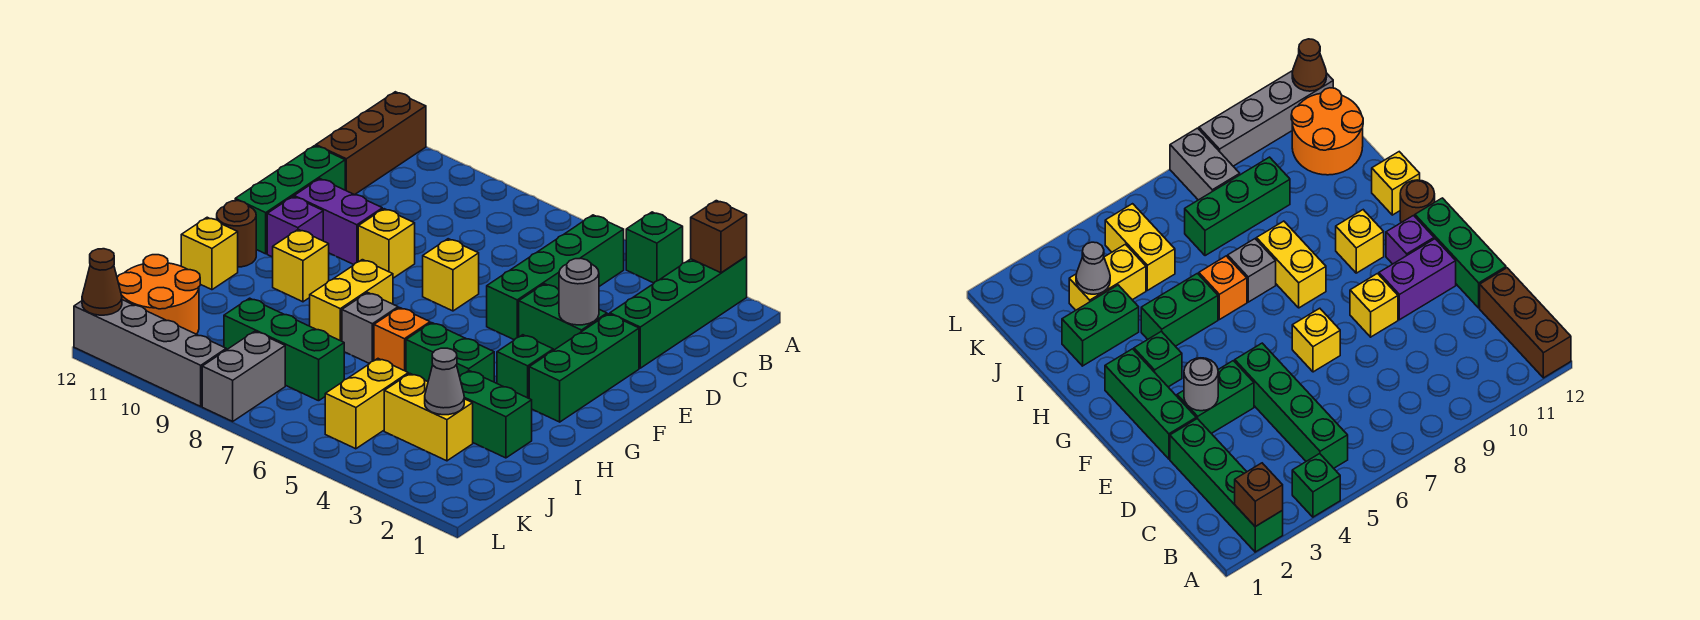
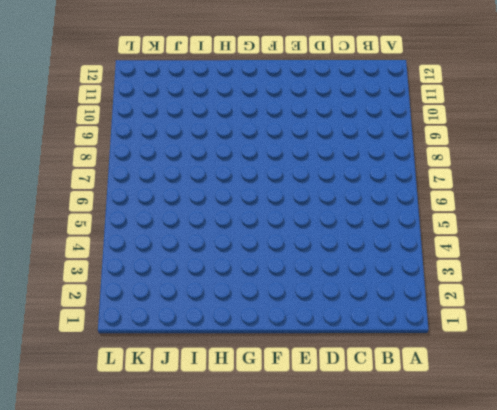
none -> green 1x4 brick [610,257,747,368]
none -> green 1x1 brick [626,212,683,283]
none -> brown 1x3 brick [316,92,426,195]
none -> green 1x4 brick [487,215,624,340]

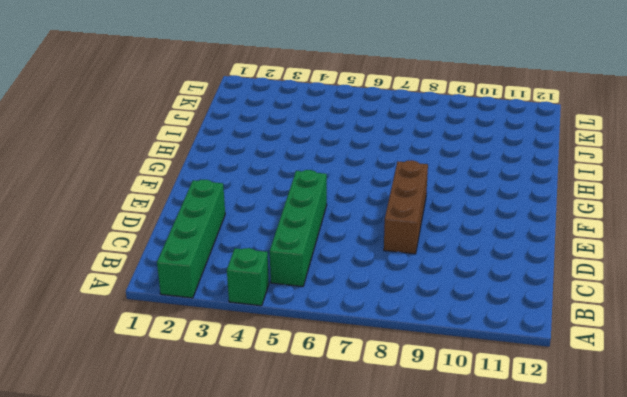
brown 1x3 brick [384,160,428,254] -> brown 1x3 brick moved to [316,92,426,195]
none -> green 1x3 brick [235,146,345,254]
none -> green 1x3 brick [529,314,639,422]
none -> green 1x2 brick [519,284,607,350]
none -> yellow 1x1 brick [423,239,479,311]

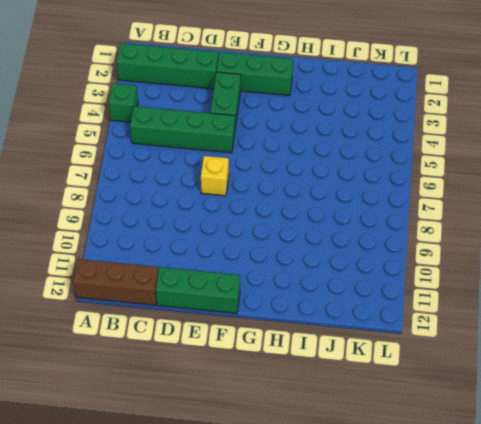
none -> yellow 1x1 brick [358,209,415,278]
none -> purple 1x2 brick [294,179,382,265]
none -> purple 1x1 brick [267,197,323,257]
none -> green 1x1 brick [497,335,553,398]

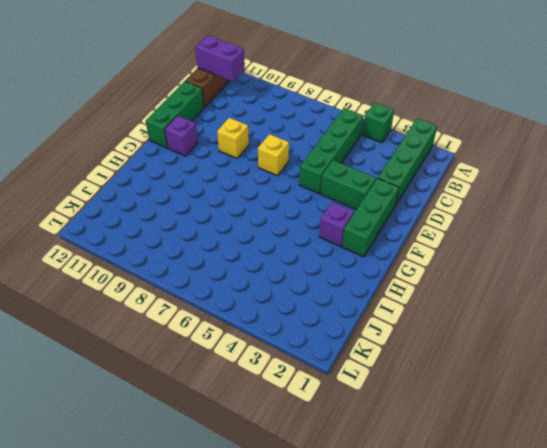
purple 1x2 brick [195,35,245,82] -> purple 1x2 brick moved to [294,179,382,265]
purple 1x1 brick [319,202,354,247] -> green 1x1 brick [497,335,553,398]
none -> yellow 1x2 brick [310,260,393,341]
none -> yellow 1x1 brick [273,230,329,302]
none -> brown 1x1 round brick [217,201,256,267]
none -> green 1x2 brick [406,323,494,382]

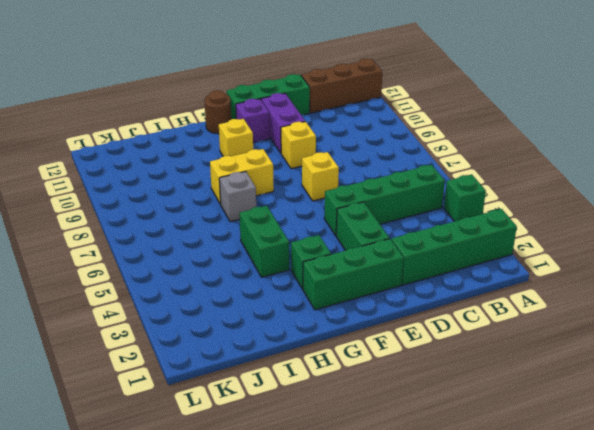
none -> orange 1x1 brick [374,308,430,371]
none -> yellow 1x1 brick [181,217,238,290]
none -> green 1x2 brick [460,371,532,458]
none -> yellow 1x2 brick [384,374,473,461]

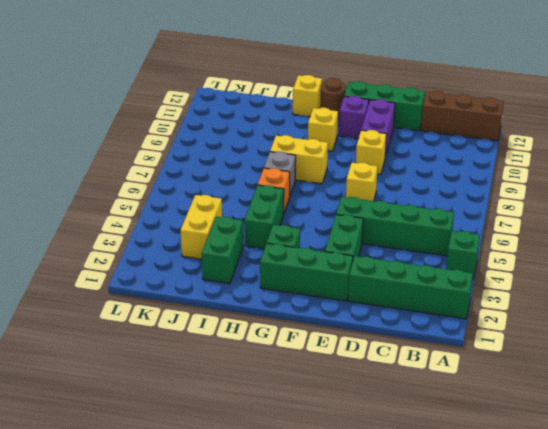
none -> yellow 1x2 brick [325,359,408,449]
none -> green 1x3 brick [224,298,344,401]
none -> orange 2x2 round brick [117,255,200,334]
none -> grey 1x2 brick [202,331,285,421]

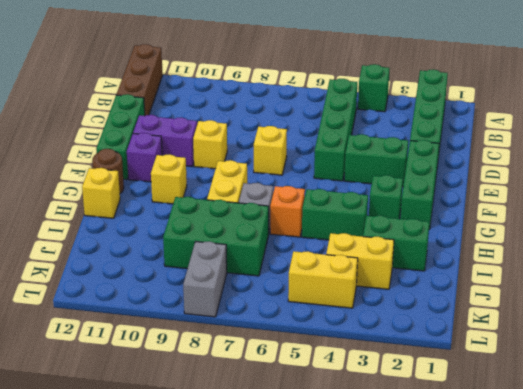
green 2x3 brick [163,197,269,276] -> green 1x3 brick [224,298,344,401]
yellow 1x2 brick [288,251,358,308] -> yellow 1x2 brick turned to [325,359,408,449]
none -> orange 2x2 round brick [117,255,200,334]
none -> grey 1x4 brick [74,300,226,406]
none -> brown 1x1 brick [691,201,747,273]
none -> grey 1x1 round brick [559,259,599,325]

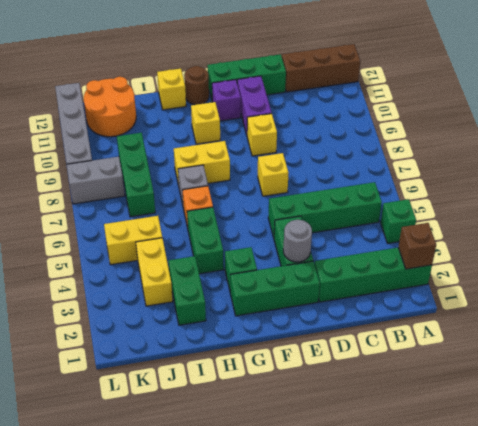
none -> grey 1x1 cone [425,348,464,415]
none -> brown 1x1 cone [82,249,122,315]

